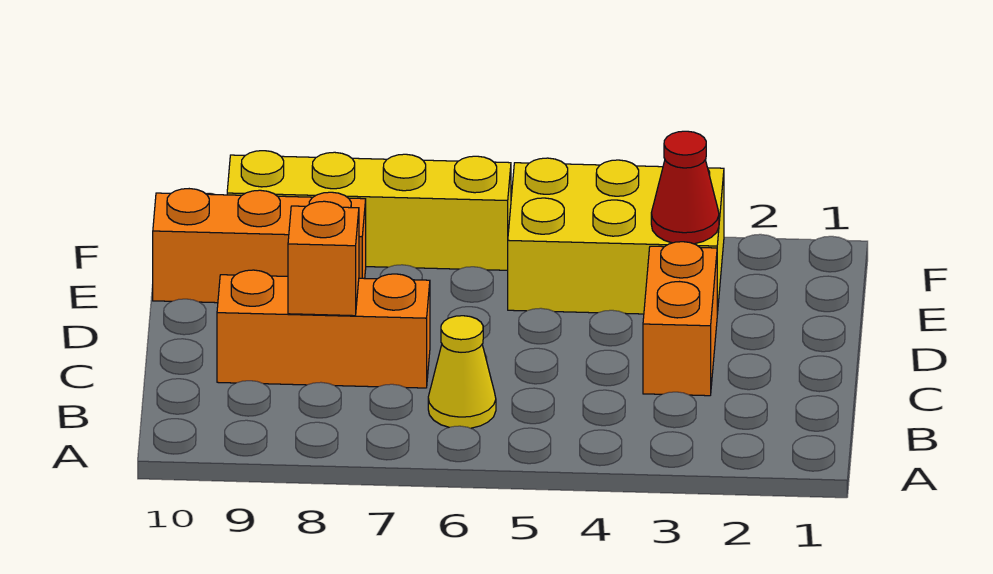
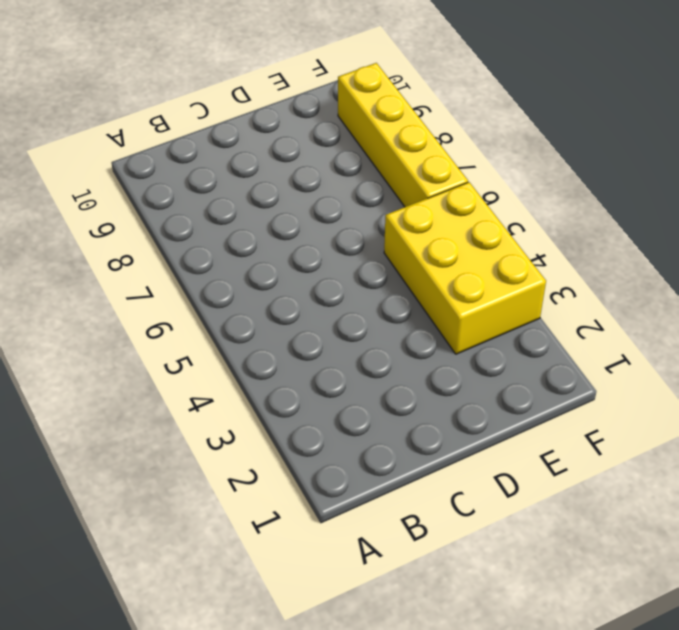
none -> yellow 1x1 cone [428,316,496,428]
none -> orange 1x2 brick [643,242,717,396]

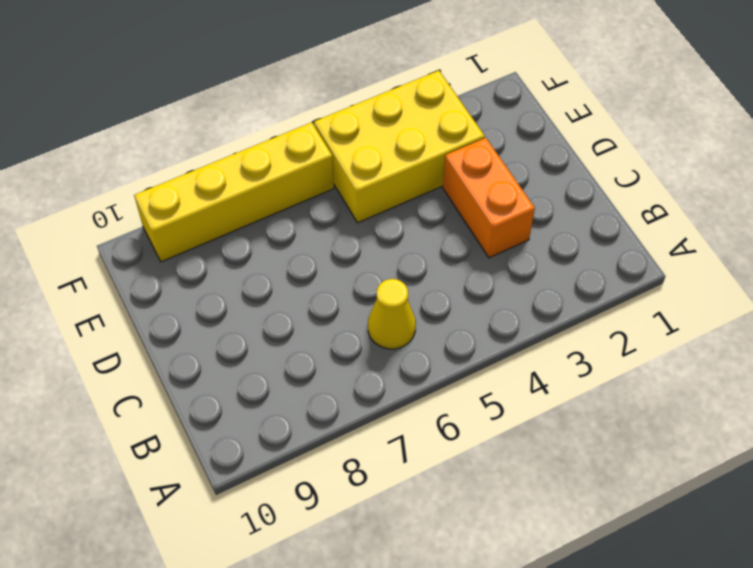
none -> orange 1x3 brick [217,270,430,388]
none -> orange 1x3 brick [153,189,366,303]

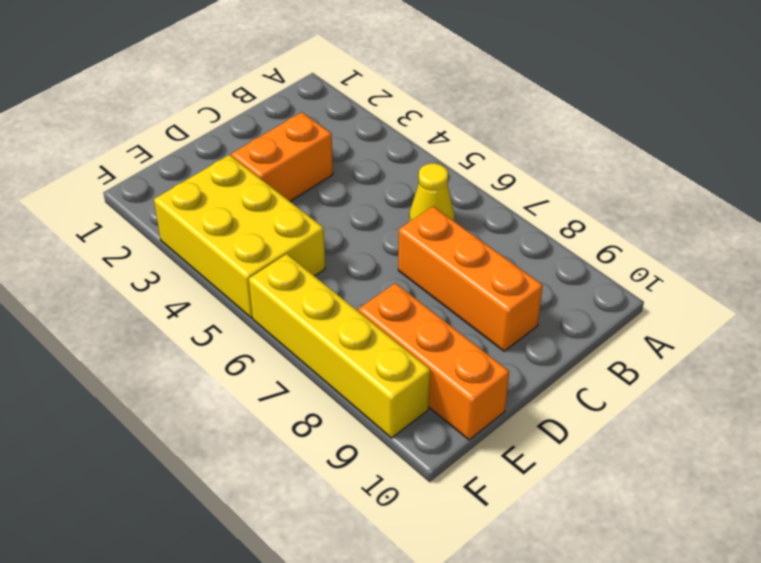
none -> orange 1x1 brick [288,201,359,316]
none -> red 1x1 cone [651,131,719,244]

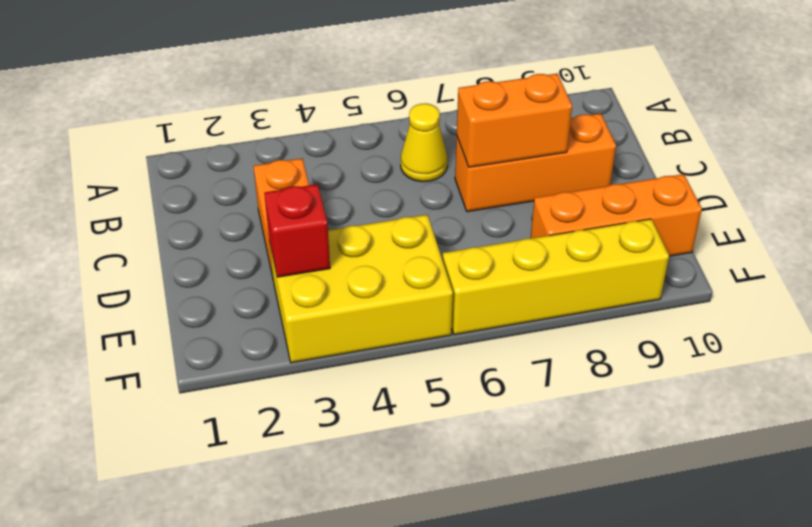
orange 1x2 brick [457,74,572,167] -> orange 1x1 brick [288,201,359,316]
red 1x1 brick [264,184,330,277] -> red 1x1 cone [651,131,719,244]

